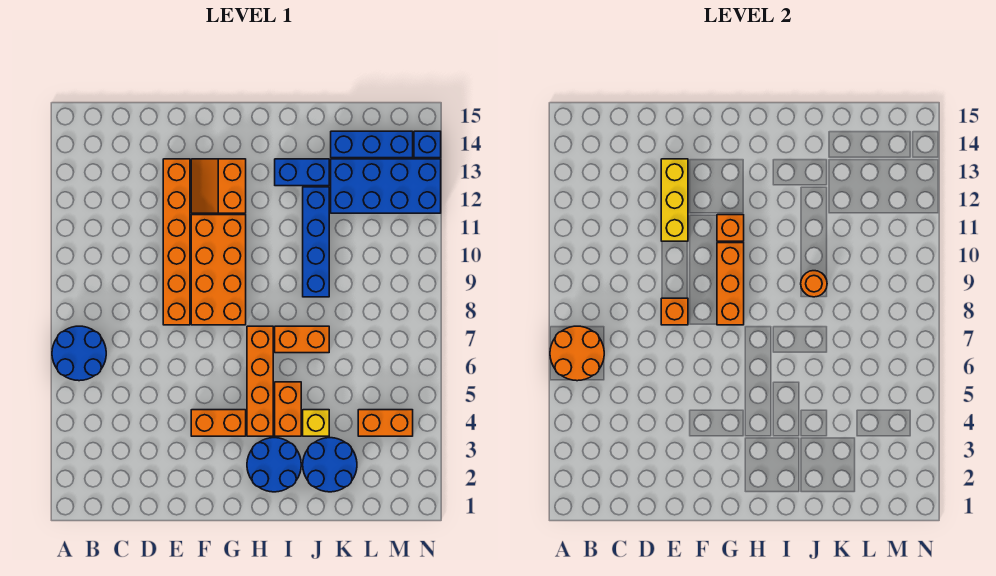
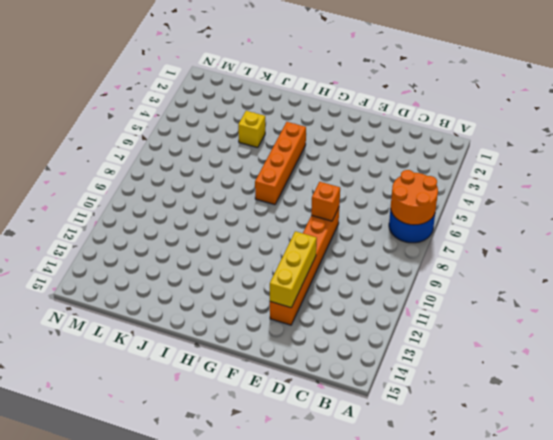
none -> orange 1x2 brick [191,410,246,436]
none -> orange 2x4 brick [191,215,246,325]
none -> orange 2x2 slope [191,159,246,213]

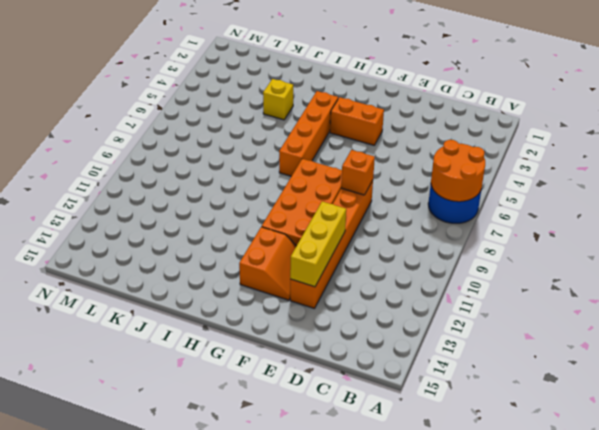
none -> blue 2x2 round brick [247,438,301,492]
none -> orange 1x2 brick [275,382,301,436]
none -> orange 1x2 brick [275,326,329,353]

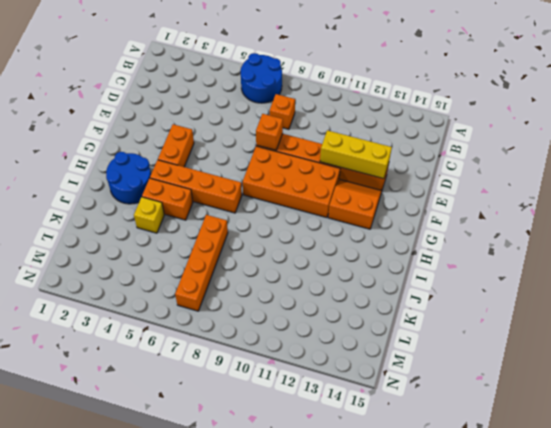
orange 1x1 brick [270,94,295,129] -> orange 1x1 brick moved to [717,215,744,241]
orange 1x4 brick [175,215,228,311] -> orange 1x2 brick [275,326,329,353]
none -> blue 1x2 brick [275,159,329,186]
none -> blue 2x2 round brick [303,438,357,492]
none -> blue 1x4 brick [303,187,329,297]

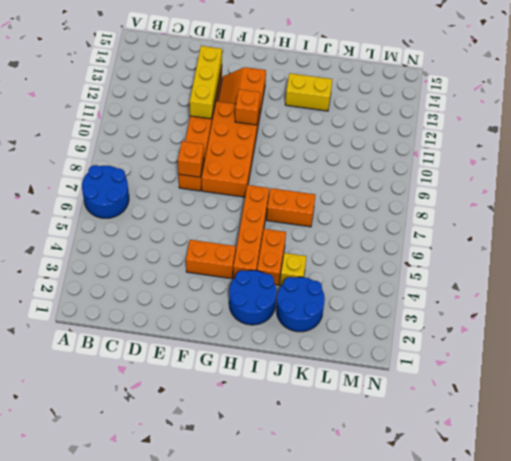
yellow 1x2 brick [285,73,332,111] -> blue 1x2 brick [275,159,329,186]
none -> blue 1x4 brick [303,187,329,297]
none -> blue 2x4 brick [331,159,441,213]
none -> blue 1x3 brick [331,131,413,158]

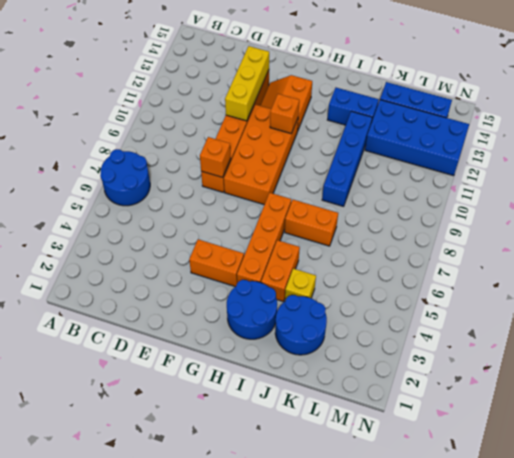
none -> orange 1x2 brick [358,410,413,436]
none -> blue 1x1 brick [414,131,441,158]
none -> orange 2x2 round brick [550,326,604,381]

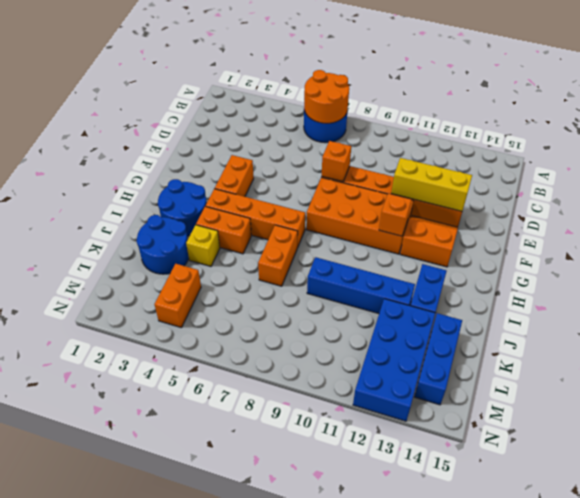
none -> blue 1x1 brick [414,131,441,158]
none -> orange 1x3 brick [717,243,744,325]
none -> orange 1x1 round brick [801,271,827,297]

